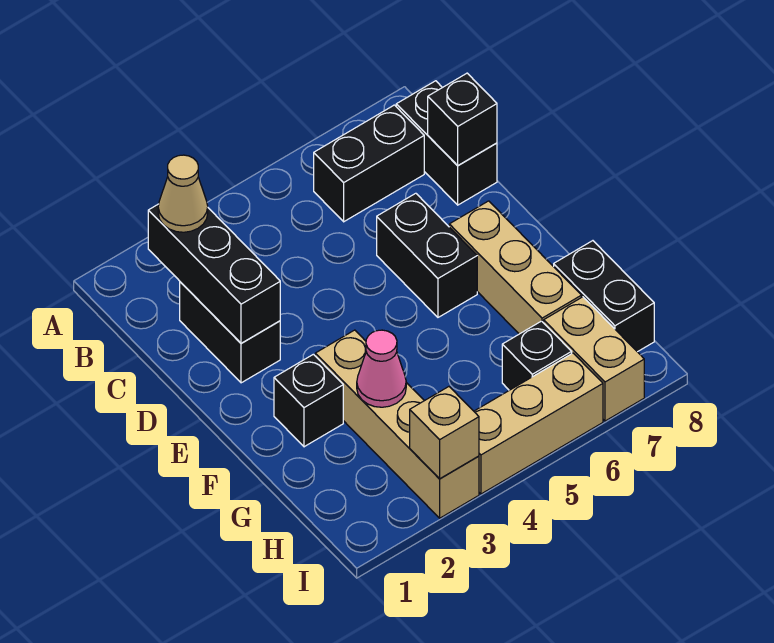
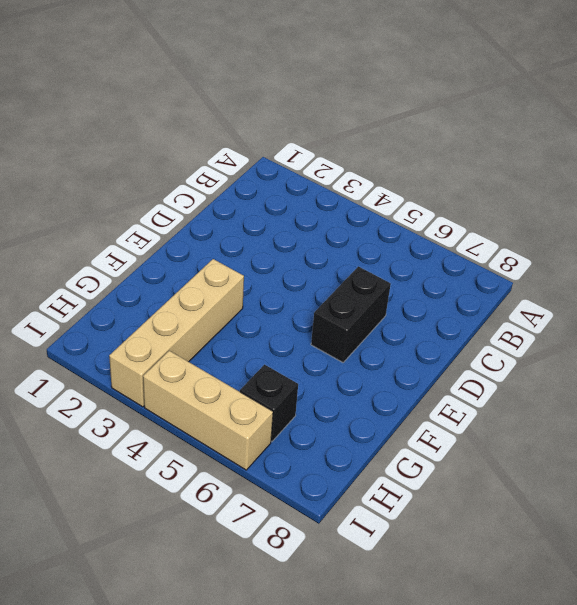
none -> black 1x2 brick [314,105,424,222]
none -> black 1x2 brick [396,81,497,205]
none -> black 1x2 brick [180,282,280,383]

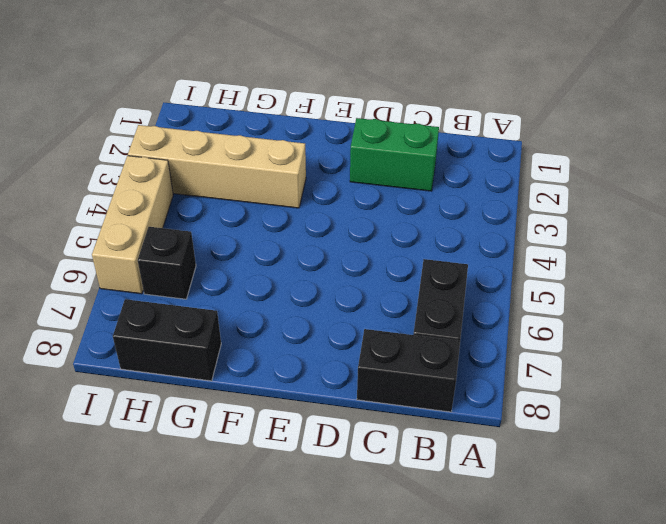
green 1x2 brick [350,118,439,191] -> black 1x2 brick [180,282,280,383]
none -> black 1x2 brick [377,193,477,317]
none -> tan 1x3 brick [449,201,581,334]
none -> black 1x1 brick [274,354,343,447]

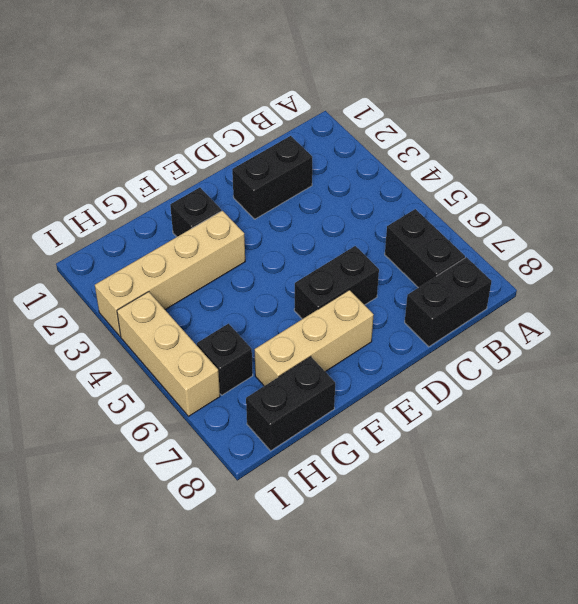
none -> tan 1x2 brick [544,297,644,421]
none -> black 1x3 brick [148,204,280,343]
none -> black 1x1 brick [428,73,497,166]

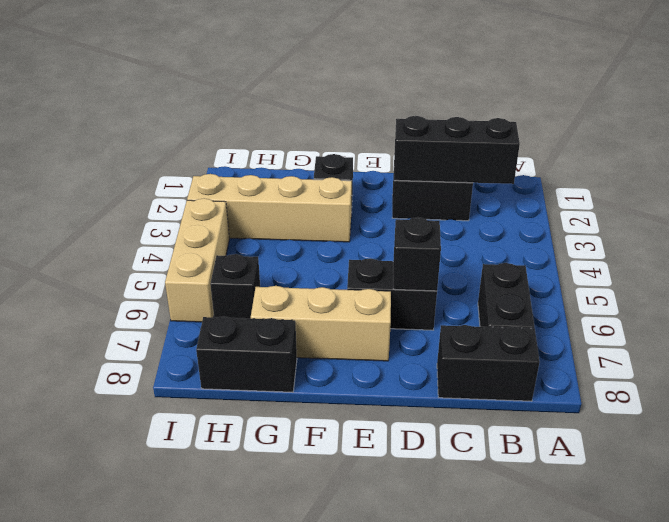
black 1x1 brick [393,217,441,291] -> black 1x1 brick moved to [428,73,497,166]
none -> tan 1x2 brick [544,297,644,421]
none -> pink 1x1 cone [357,330,406,407]
none -> tan 1x1 brick [410,387,479,479]

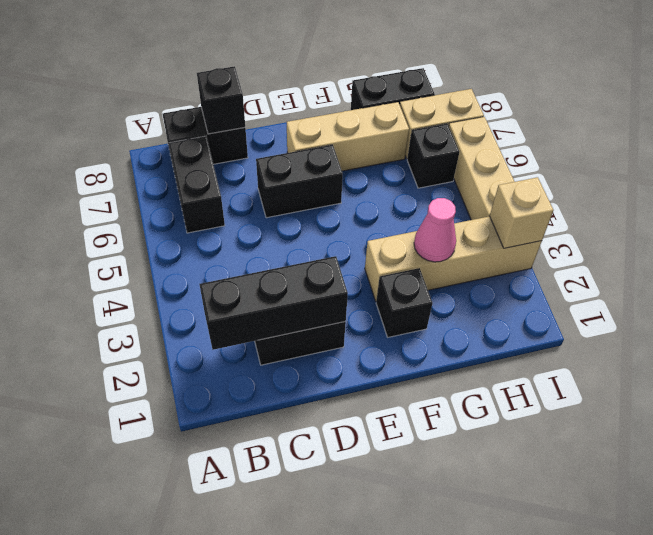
none -> tan 1x1 cone [158,155,208,232]

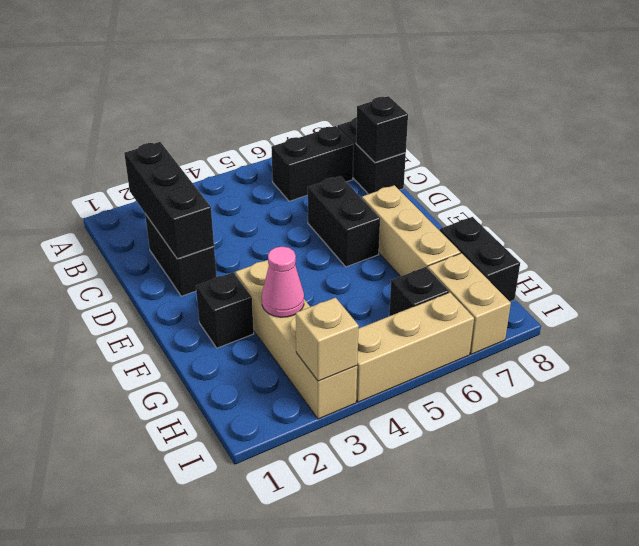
none -> tan 1x1 cone [158,155,208,232]

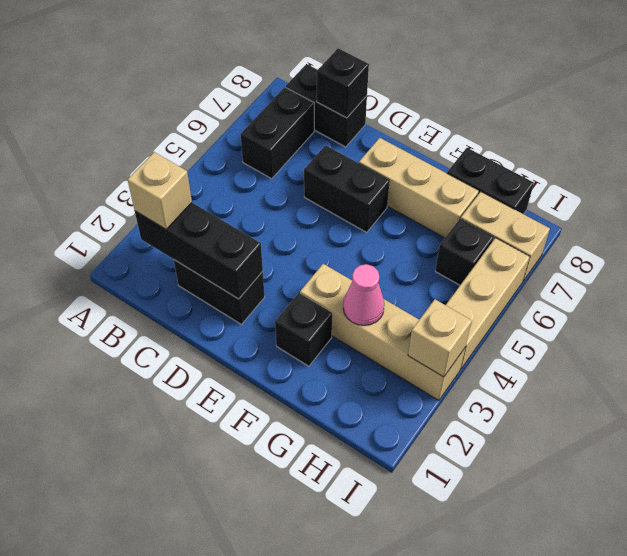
tan 1x1 brick [128,152,192,229] -> tan 1x1 cone [158,155,208,232]

